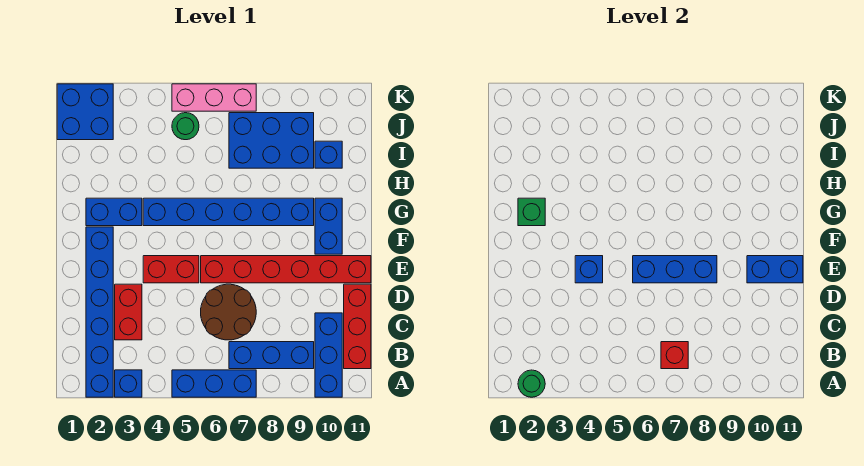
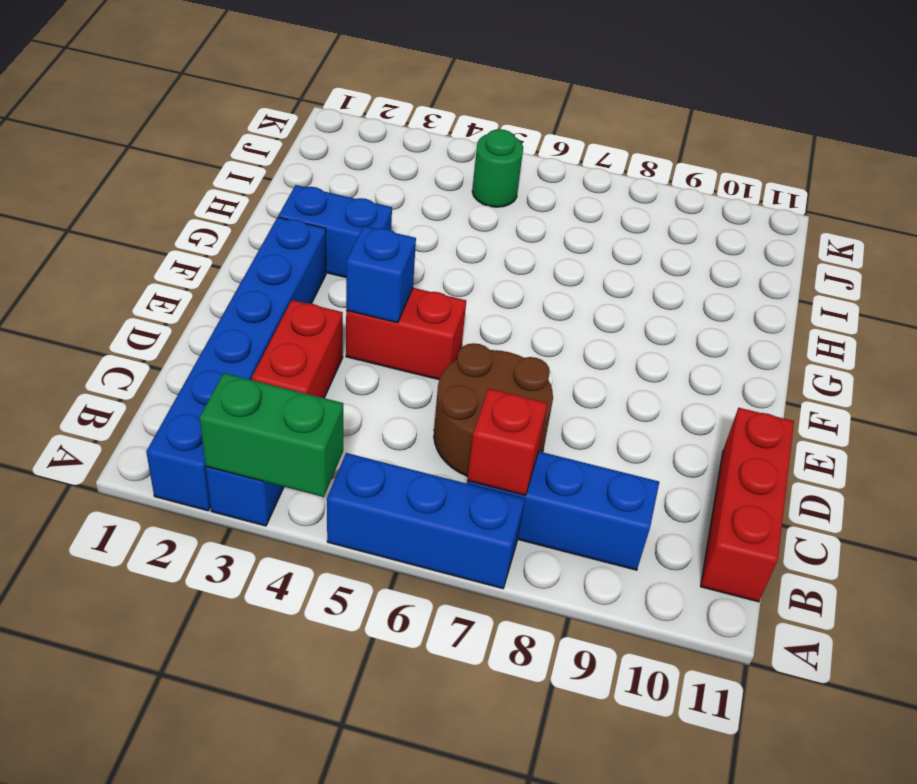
green 1x2 brick [200,373,343,497] -> none
none -> blue 1x3 brick [315,313,342,397]
none -> red 1x6 brick [201,256,371,283]
none -> blue 1x2 brick [315,198,342,254]

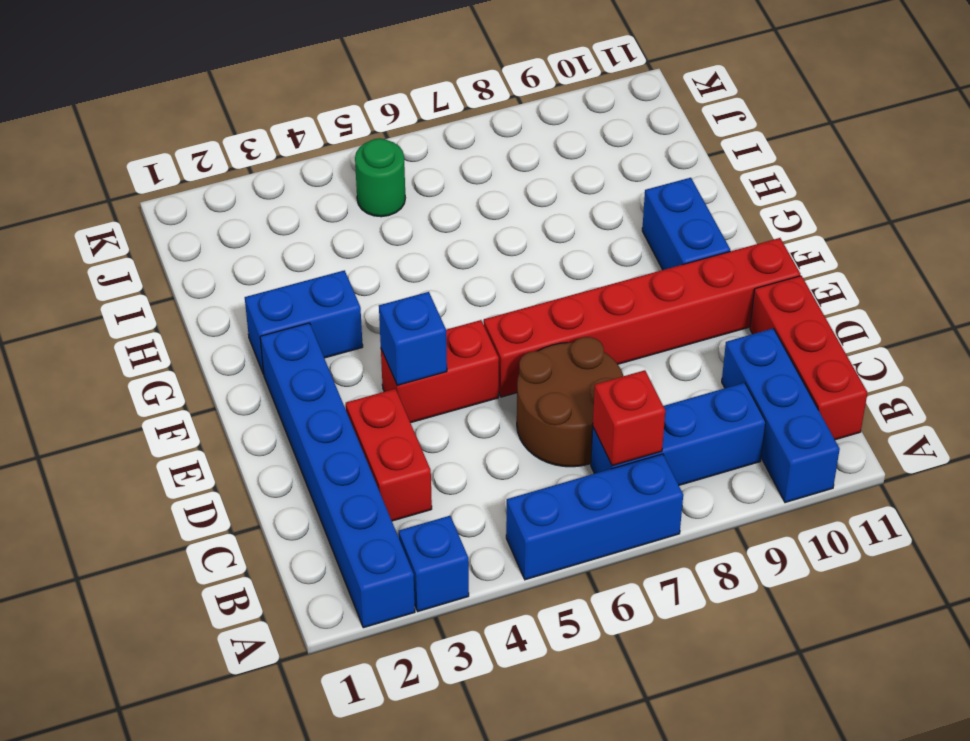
none -> blue 1x6 brick [143,198,314,226]
none -> blue 2x3 brick [229,113,314,168]
none -> blue 1x1 brick [315,141,342,168]

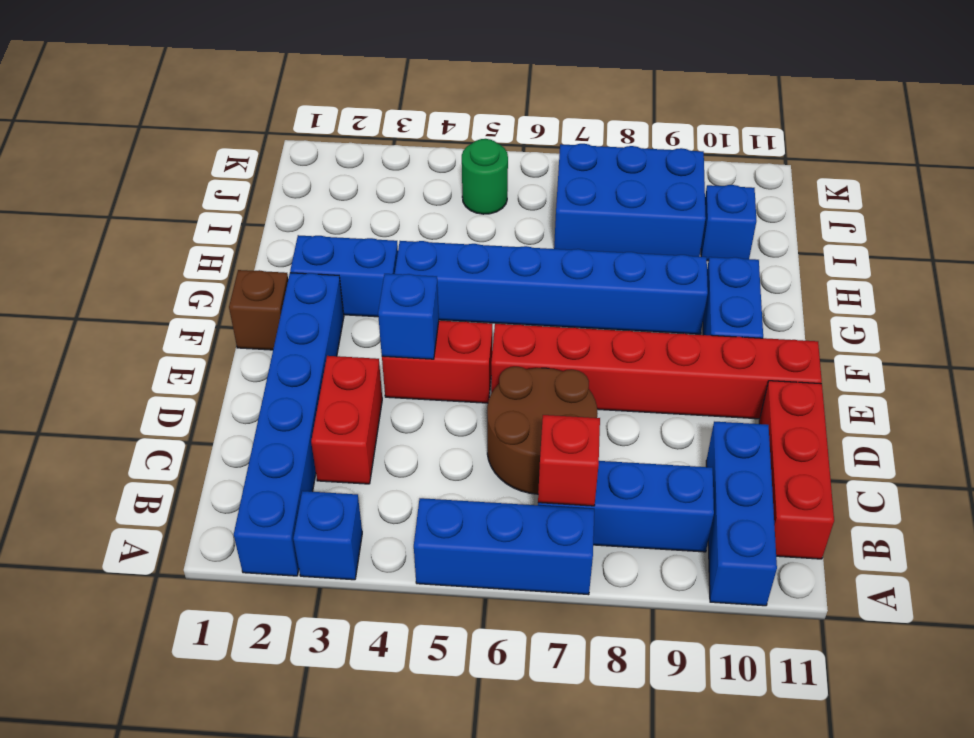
brown 1x1 brick [229,270,288,350] -> none
none -> blue 2x2 brick [57,84,113,140]
none -> pink 1x3 brick [172,84,256,111]
none -> green 1x1 round brick [518,370,545,397]

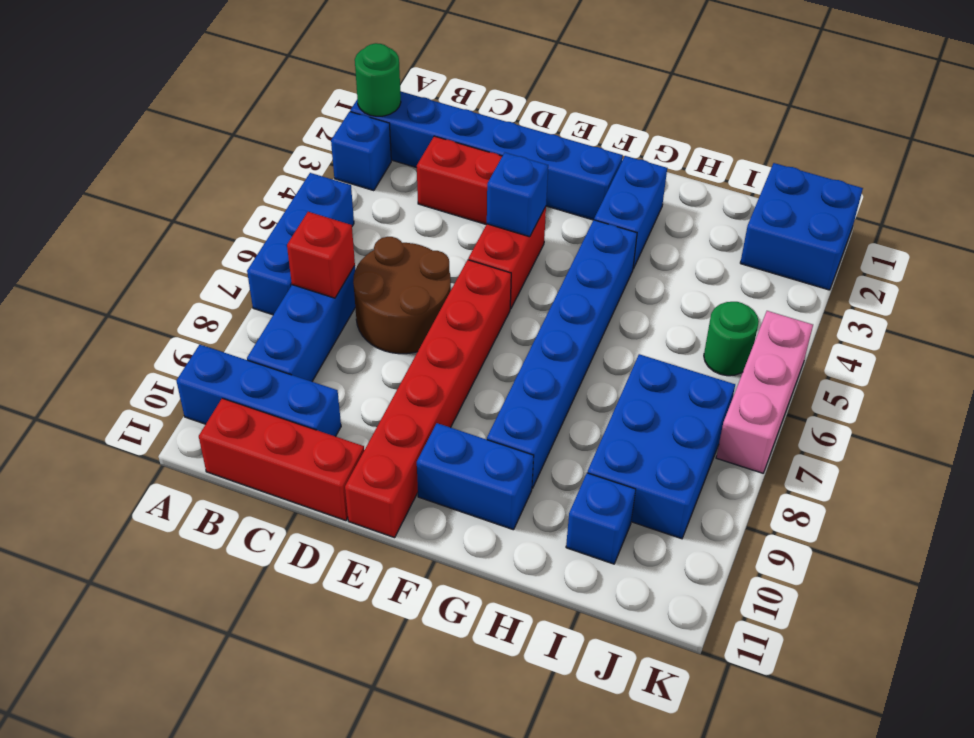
none -> blue 1x3 brick [633,256,717,283]
none -> blue 1x2 brick [747,256,803,283]
none -> green 1x1 brick [518,198,545,226]

